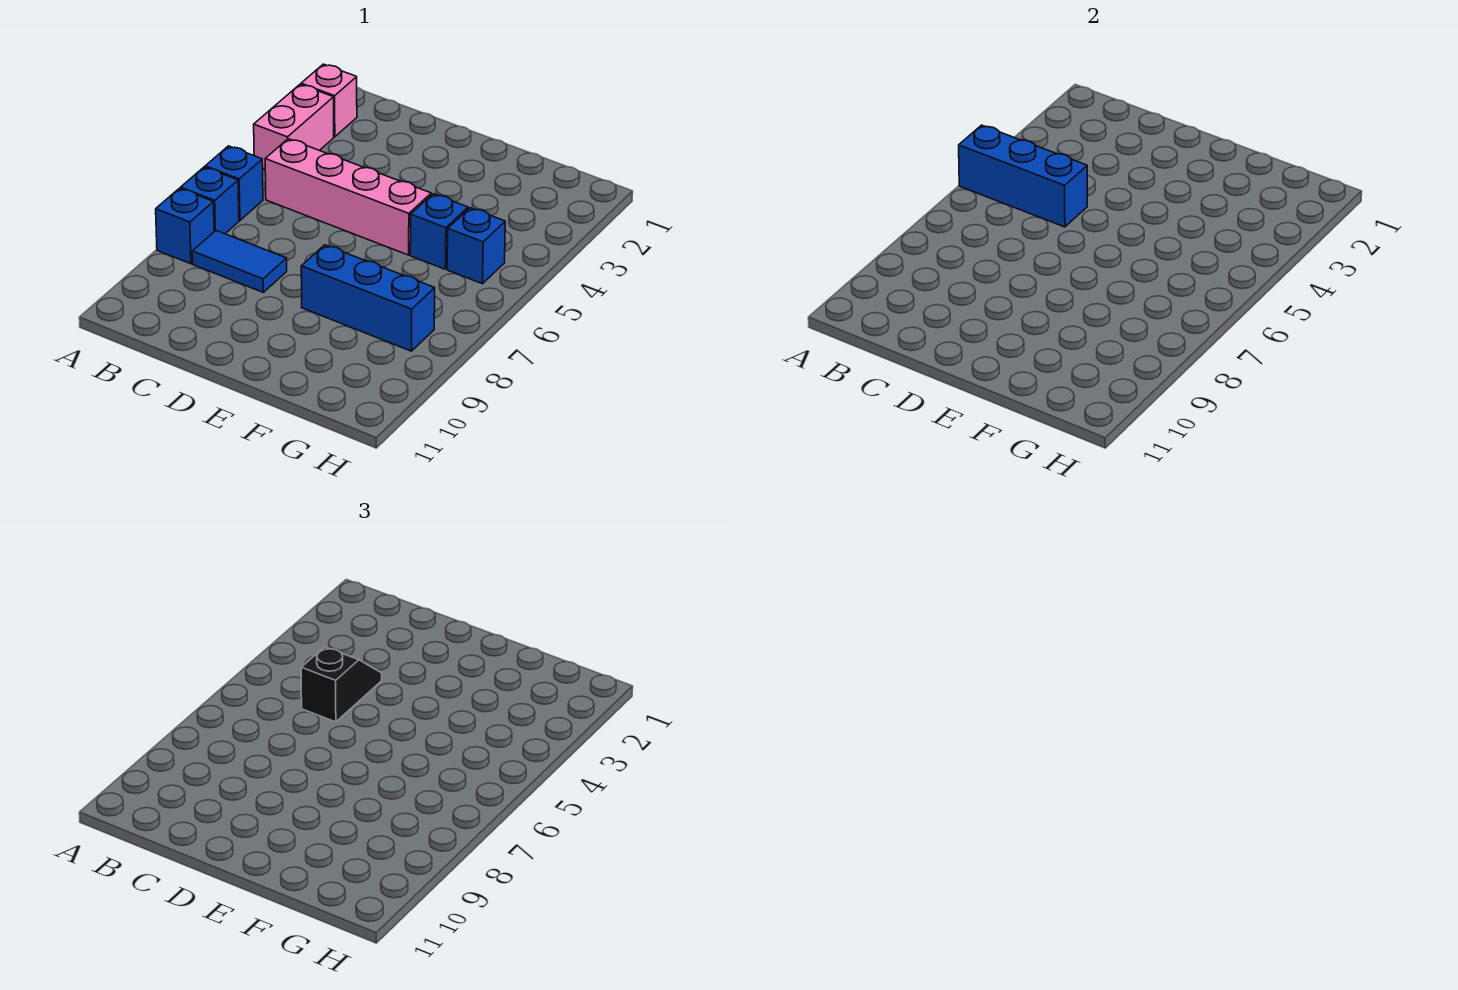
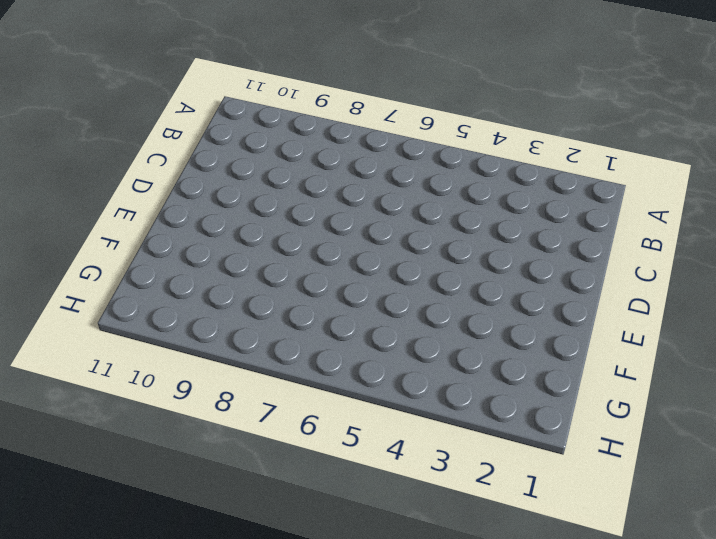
none -> pink 1x1 brick [301,64,357,137]
none -> pink 1x2 brick [254,84,334,169]
none -> blue 1x1 brick [205,146,263,220]

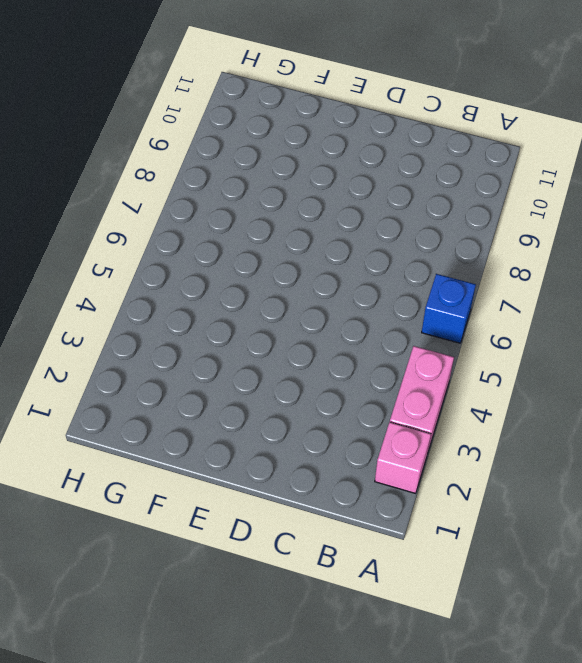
none -> blue 1x1 brick [181,167,239,234]
none -> blue 1x1 brick [156,188,214,264]
none -> pink 1x4 brick [265,139,431,255]

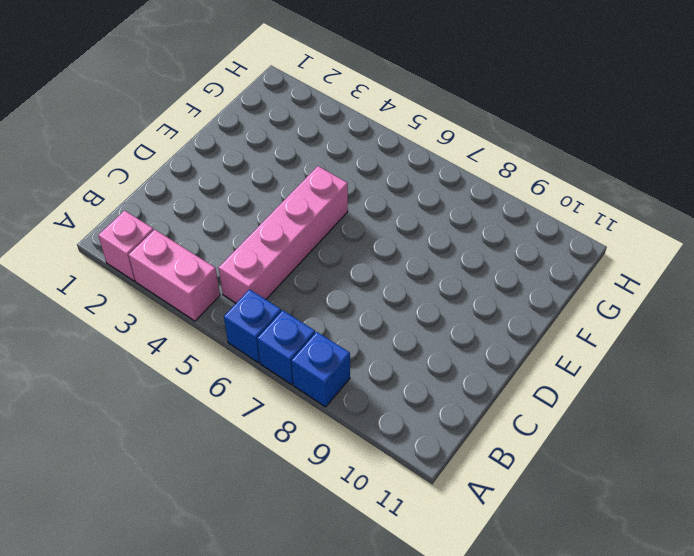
none -> blue 1x2 tile [192,231,287,292]
none -> blue 1x3 brick [301,245,435,351]
none -> blue 1x1 brick [410,194,468,269]

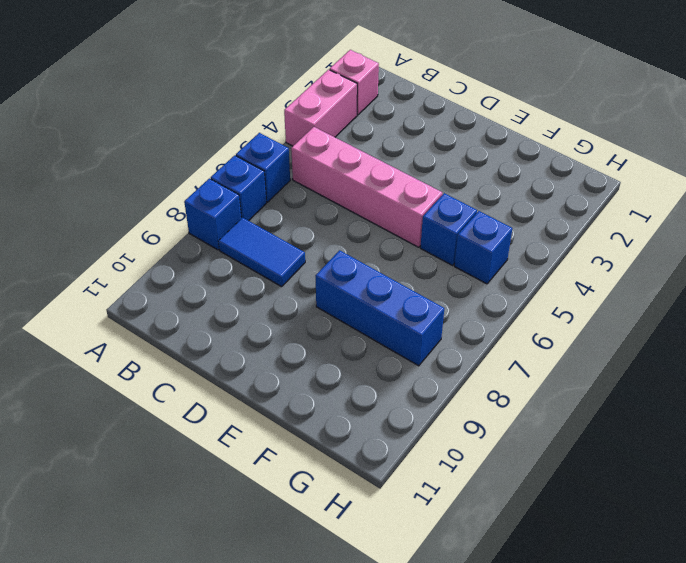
none -> blue 1x3 brick [959,125,1087,227]
none -> black 1x2 slope [301,647,382,722]

